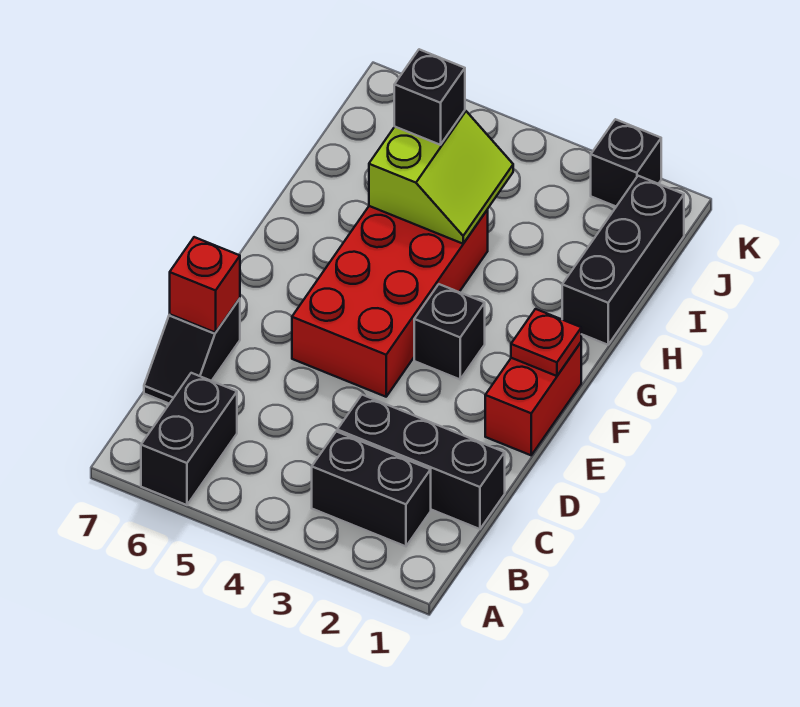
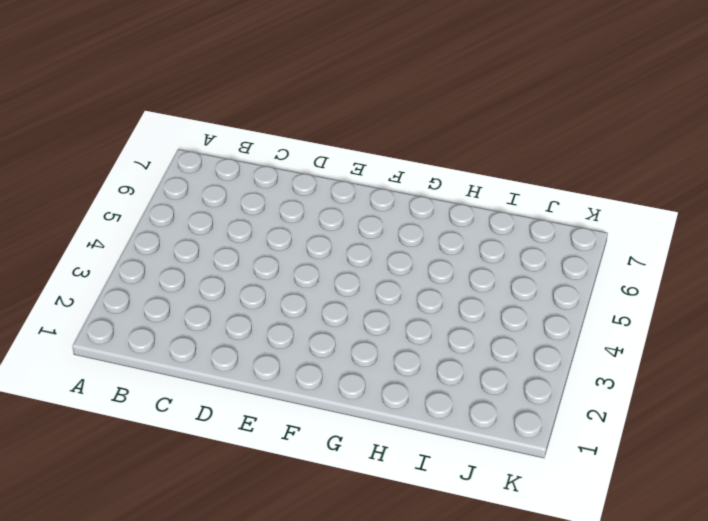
none -> black 1x2 brick [141,373,237,505]
none -> black 1x2 brick [312,431,431,546]
none -> black 1x3 brick [337,395,505,529]

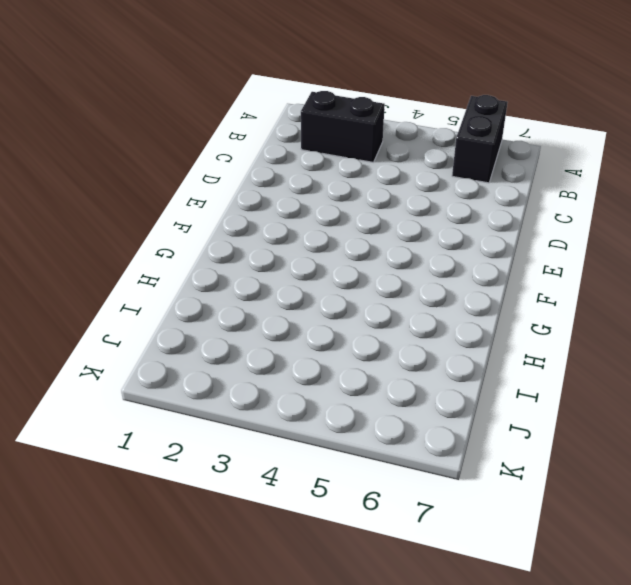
none -> black 1x3 brick [337,395,505,529]
none -> black 1x2 slope [144,299,240,404]
none -> red 1x2 brick [485,343,581,455]

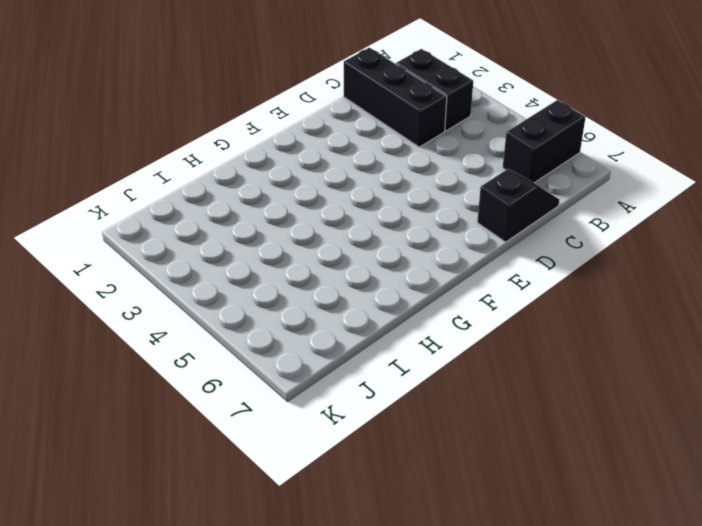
none -> red 1x2 brick [485,343,581,455]
none -> red 2x4 brick [292,206,488,397]
none -> black 1x1 brick [414,284,485,379]

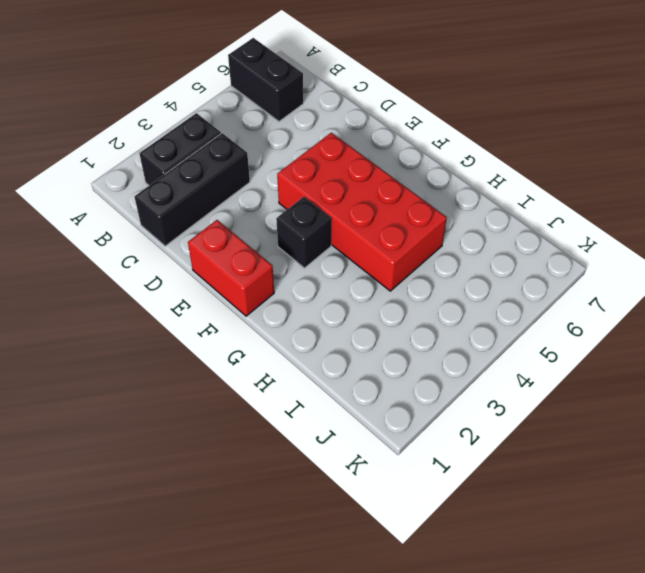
none -> black 1x2 slope [144,299,240,404]
none -> black 1x3 brick [562,176,684,345]
none -> black 1x1 brick [591,119,661,206]

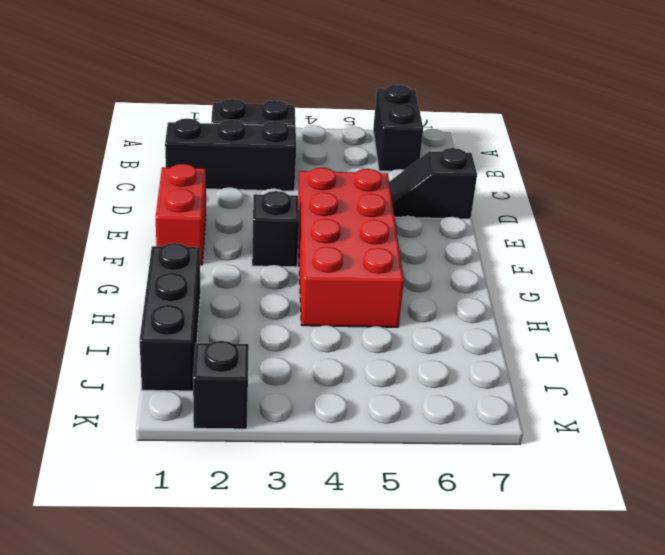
black 1x2 slope [389,148,477,219] -> black 1x2 slope turned to [144,299,240,404]
none -> red 1x1 brick [170,237,240,333]
none -> red 1x1 plate [511,309,581,376]
none -> lime 2x2 slope [369,111,513,244]

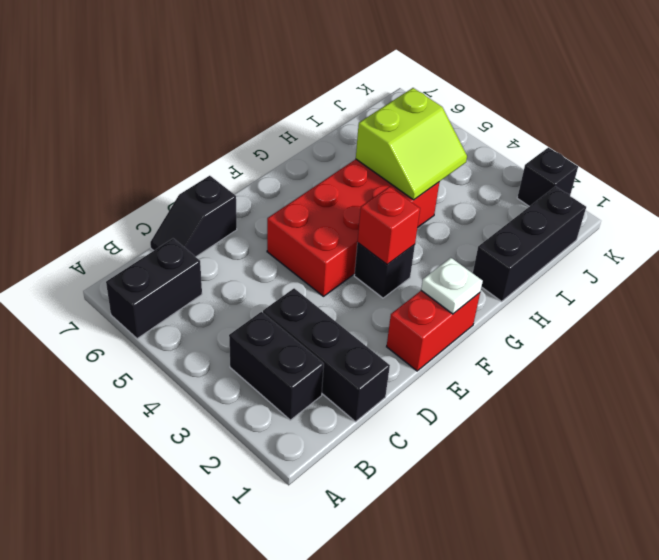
white 1x1 plate [421,258,483,314] -> red 1x1 plate [511,309,581,376]
red 1x1 brick [358,187,420,265] -> red 1x1 brick moved to [170,237,240,333]
none -> black 1x1 brick [394,49,465,145]

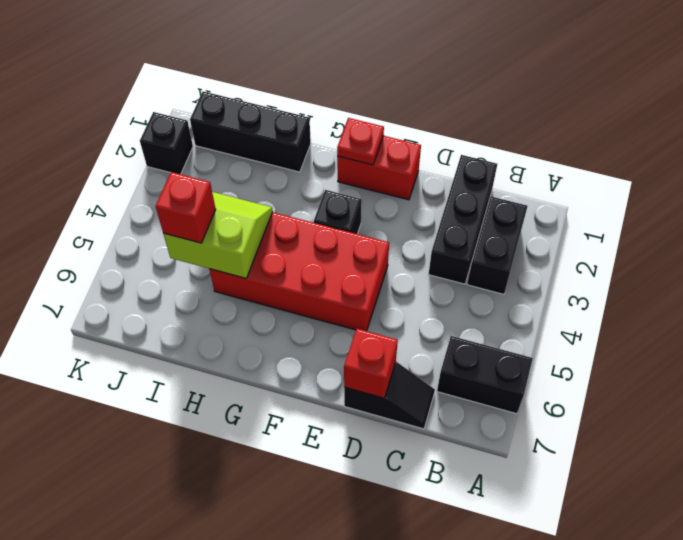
red 1x1 brick [156,172,216,243] -> black 1x1 brick [394,49,465,145]

